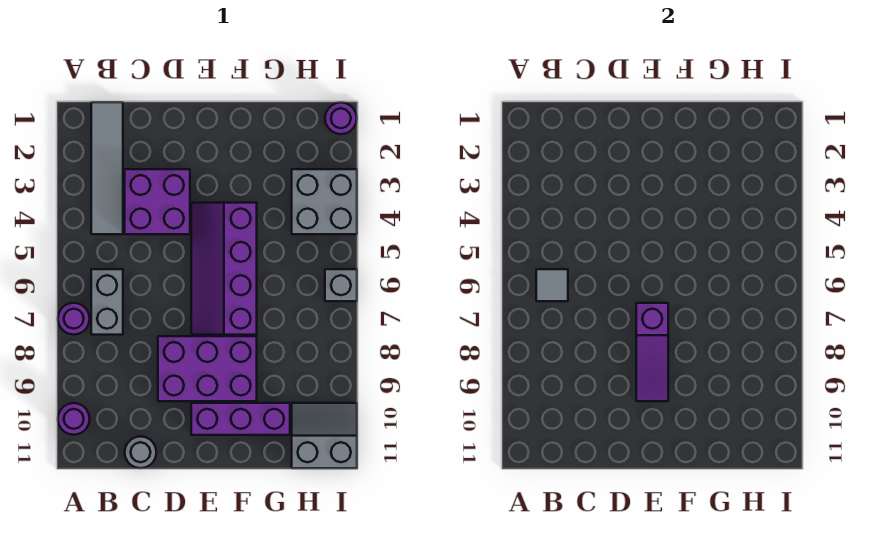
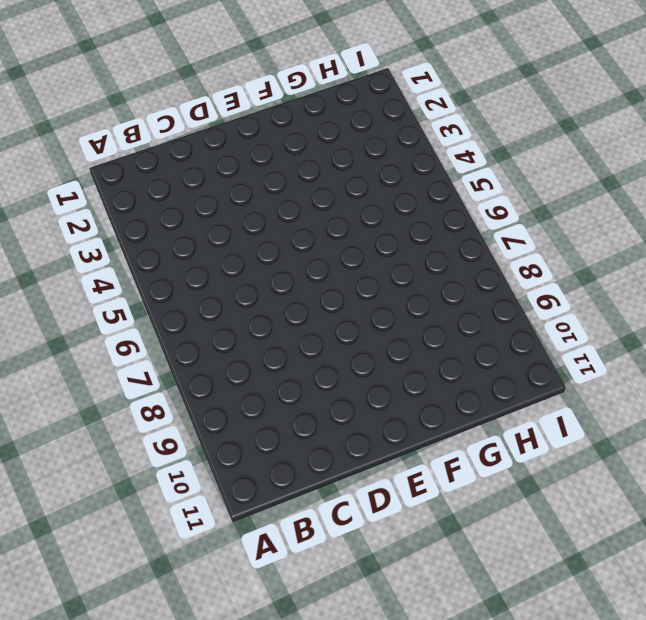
none -> purple 1x1 round brick [58,303,90,335]
none -> purple 1x1 round brick [58,403,90,435]
none -> grey 1x4 tile [91,102,123,234]

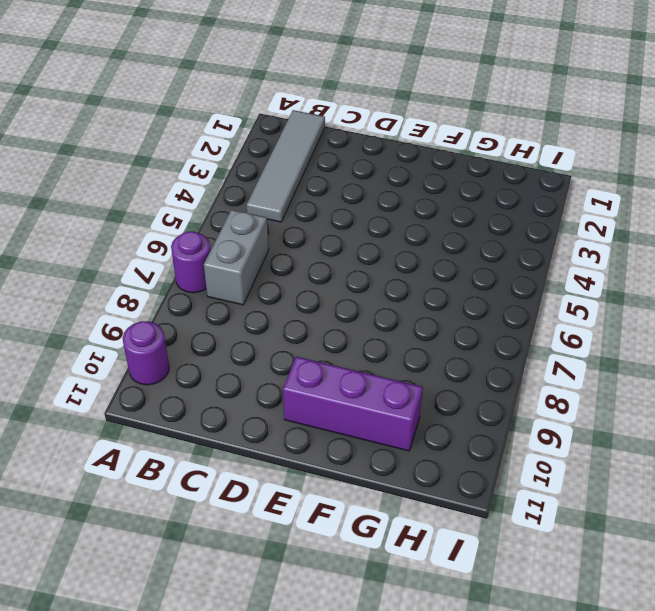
none -> purple 2x2 brick [125,169,190,234]
none -> grey 1x1 round brick [125,436,156,468]
none -> purple 2x3 brick [158,336,257,401]

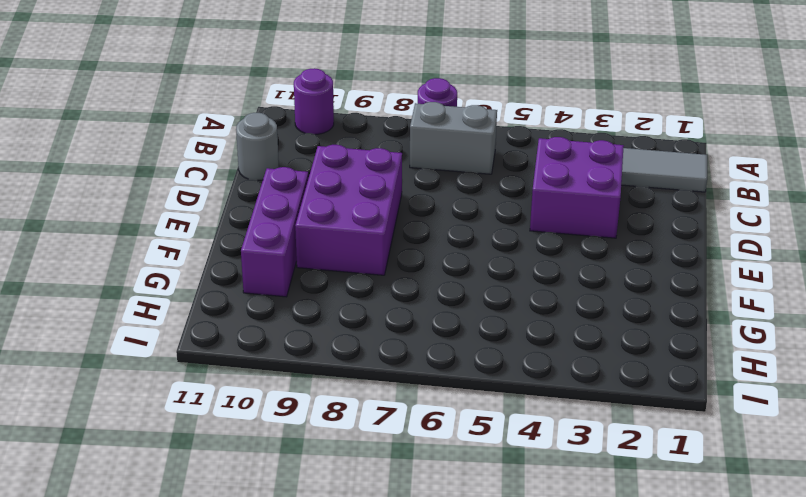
none -> purple 2x4 slope [191,203,257,335]
none -> grey 2x2 brick [292,169,357,234]
none -> grey 2x2 slope [292,403,357,468]

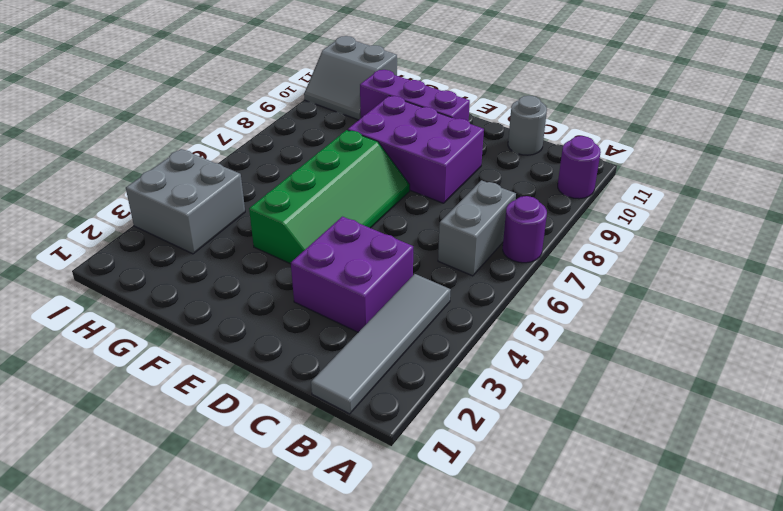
green 2x4 slope [249,130,410,264] -> purple 2x4 slope [191,203,257,335]
none -> purple 1x1 round brick [325,103,357,134]
none -> grey 1x1 brick [325,269,357,301]
none -> grey 1x1 tile [536,269,568,301]

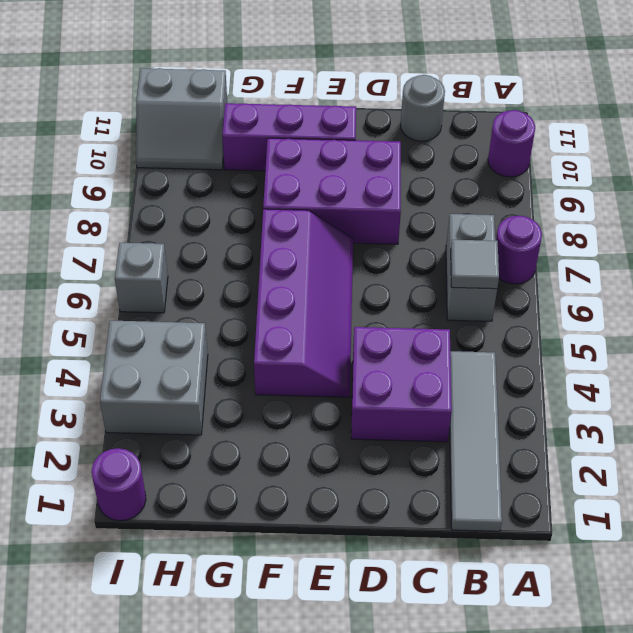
none -> purple 1x3 slope [636,303,668,401]

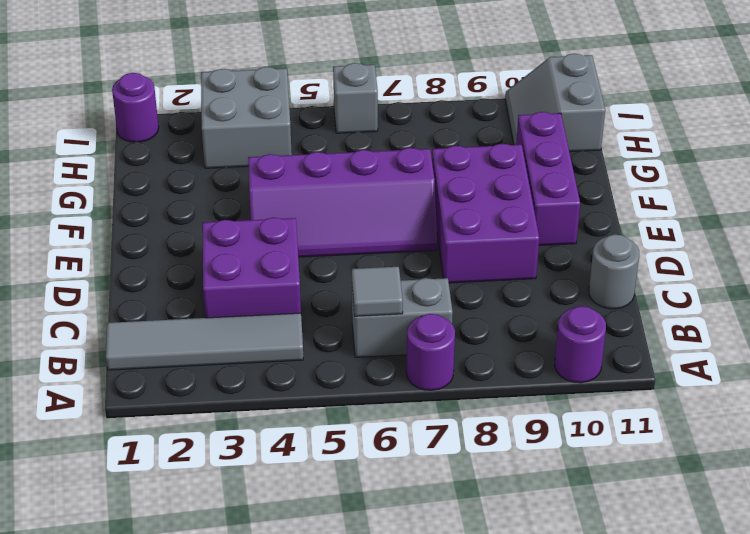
none -> purple 1x3 slope [636,303,668,401]

